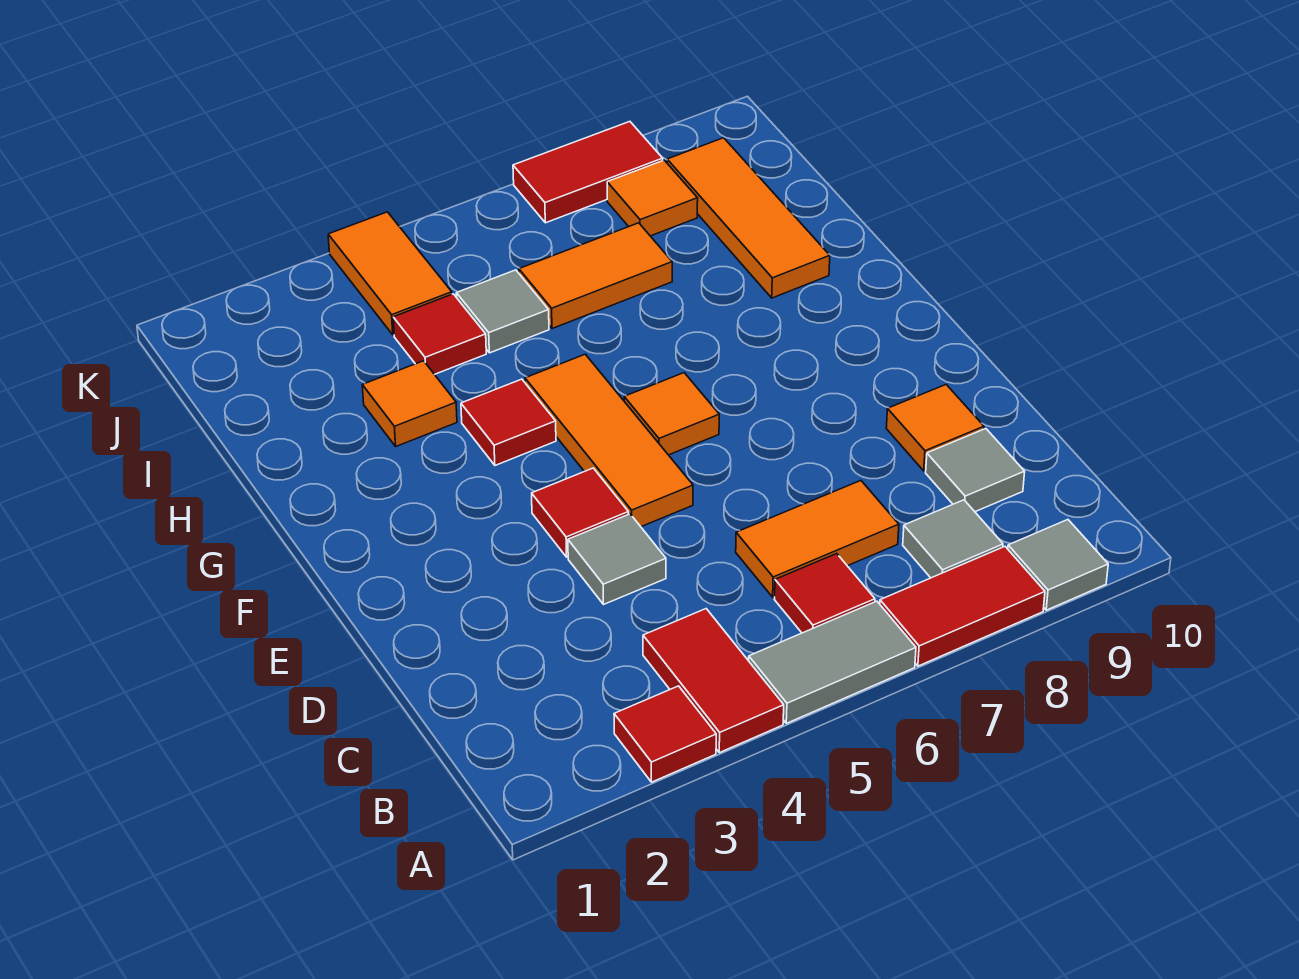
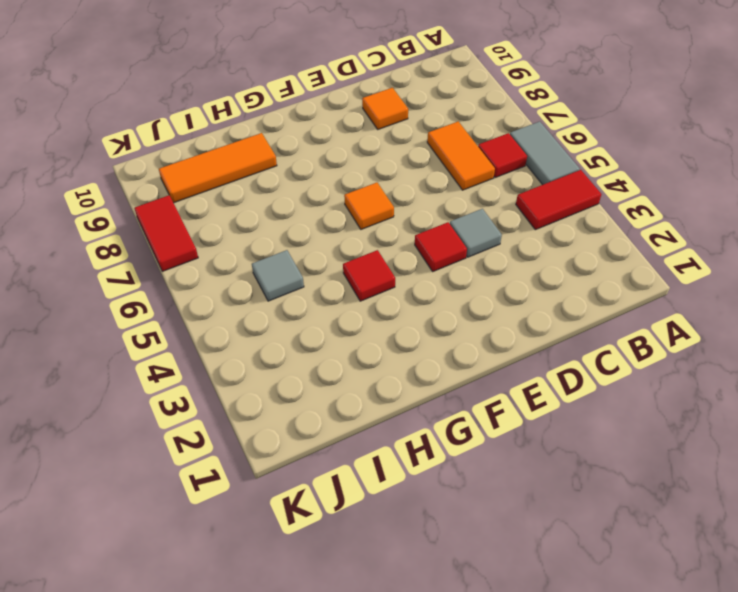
none -> red 1x1 tile [614,686,716,782]
none -> red 1x2 tile [880,547,1045,666]
none -> grey 1x1 tile [1008,520,1108,610]

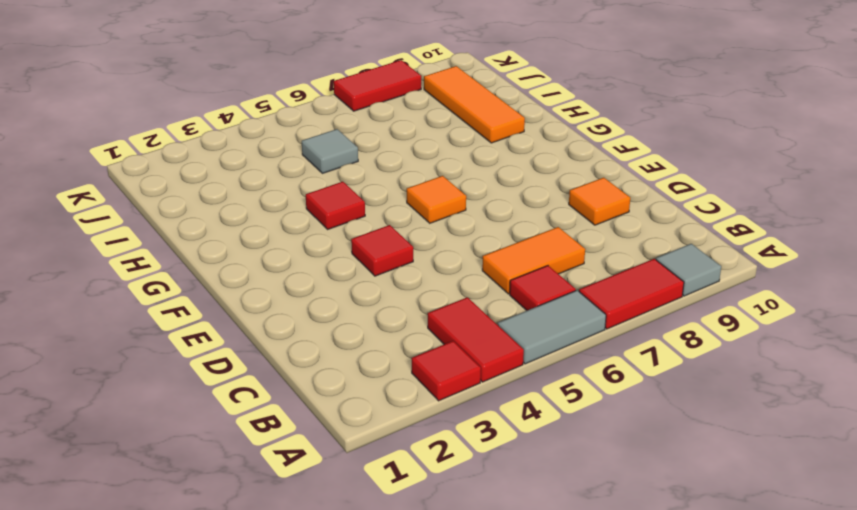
none -> grey 1x1 tile [903,500,1003,578]
none -> grey 1x1 tile [926,429,1025,512]
none -> grey 1x1 tile [568,514,666,604]

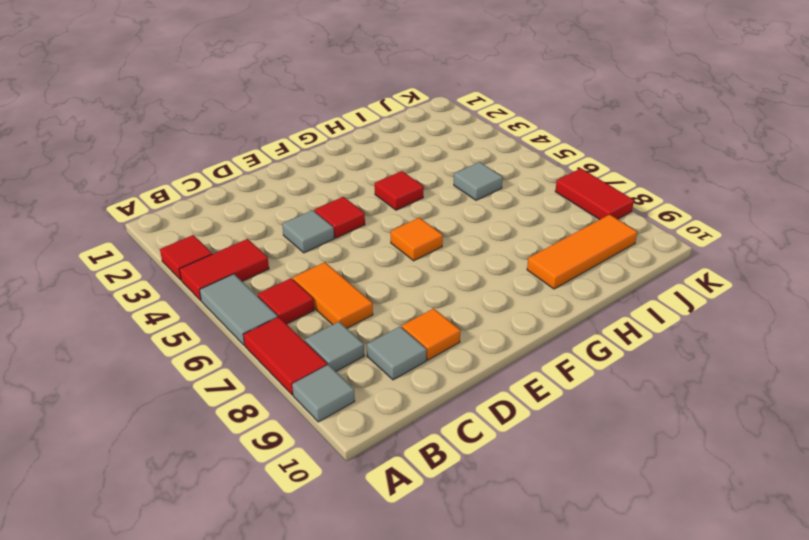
none -> orange 1x3 tile [525,354,693,527]
none -> orange 1x1 tile [362,361,457,446]
none -> red 1x1 tile [393,294,486,374]

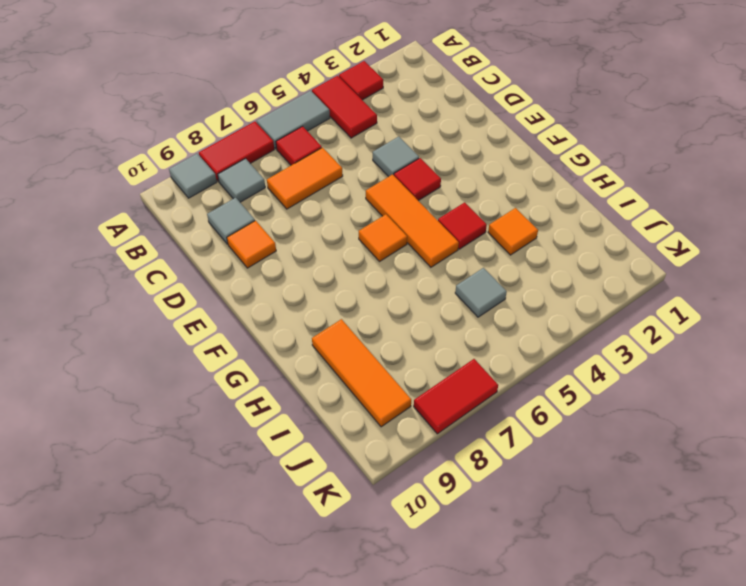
none -> red 1x1 tile [393,294,486,374]
none -> orange 1x2 tile [519,223,672,329]
none -> orange 1x2 tile [328,212,452,335]

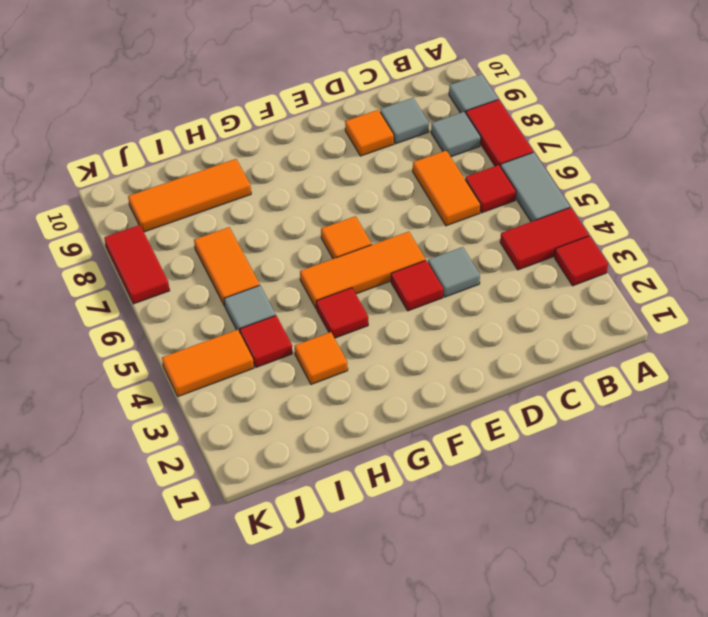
none -> orange 1x1 tile [607,160,698,236]

